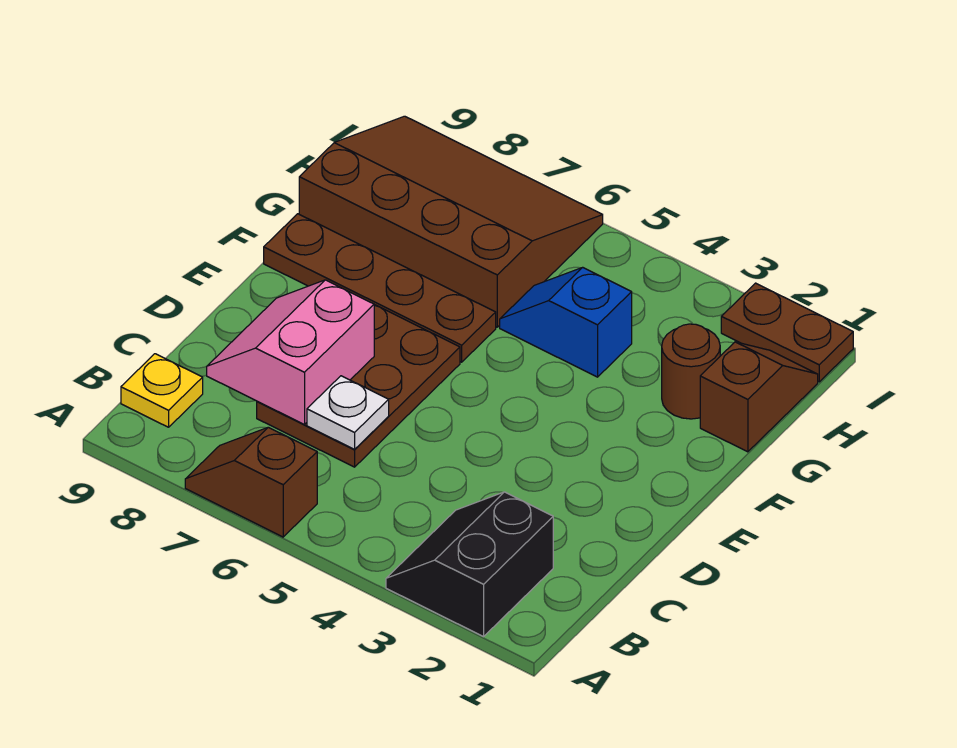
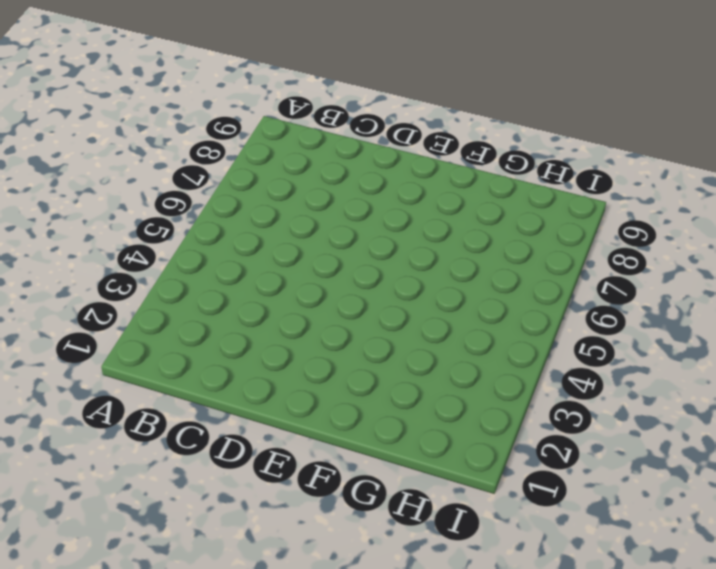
none -> black 2x2 slope [386,492,553,637]
none -> brown 1x2 slope [185,427,317,537]
none -> yellow 1x1 plate [121,354,203,427]

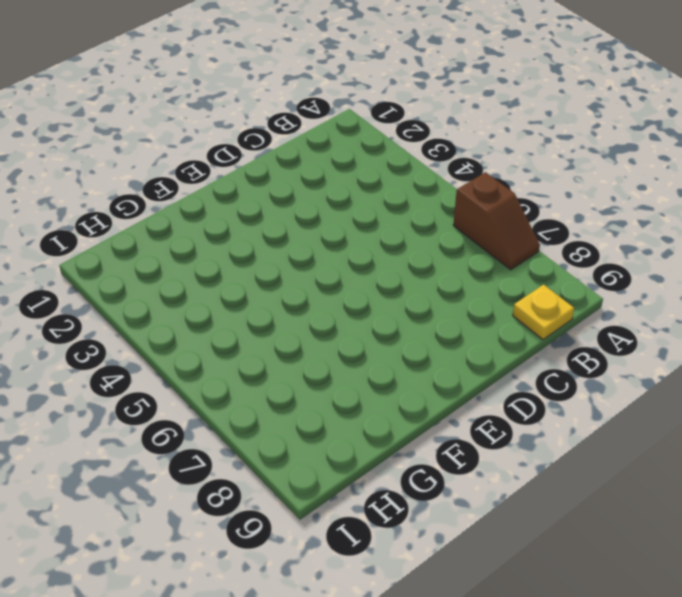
none -> black 2x2 slope [386,492,553,637]
none -> brown 2x3 plate [257,305,460,467]
none -> brown 1x4 plate [264,214,496,362]

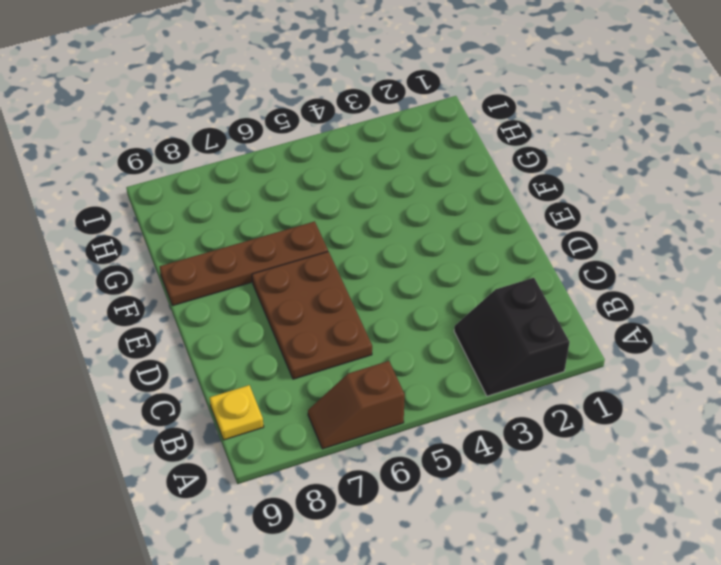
none -> brown 1x2 slope [700,342,818,452]
none -> brown 1x1 round brick [662,324,720,419]
none -> blue 1x2 slope [500,267,632,377]

